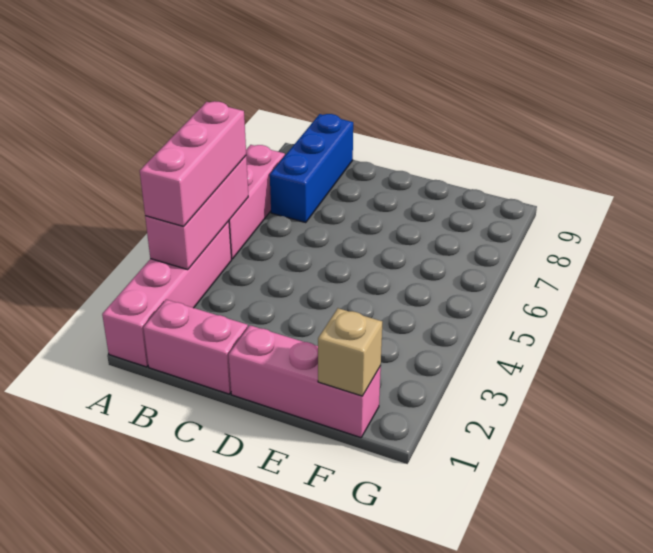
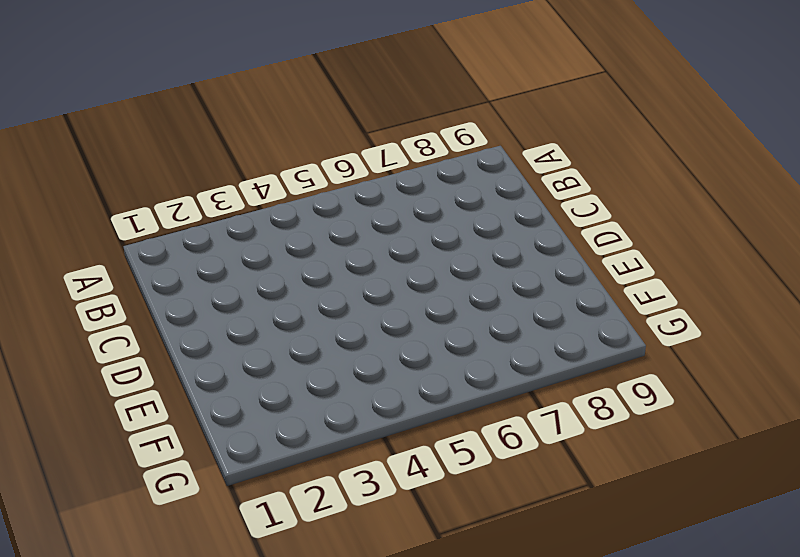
none -> pink 1x4 brick [102,221,232,367]
none -> pink 1x3 brick [229,145,285,259]

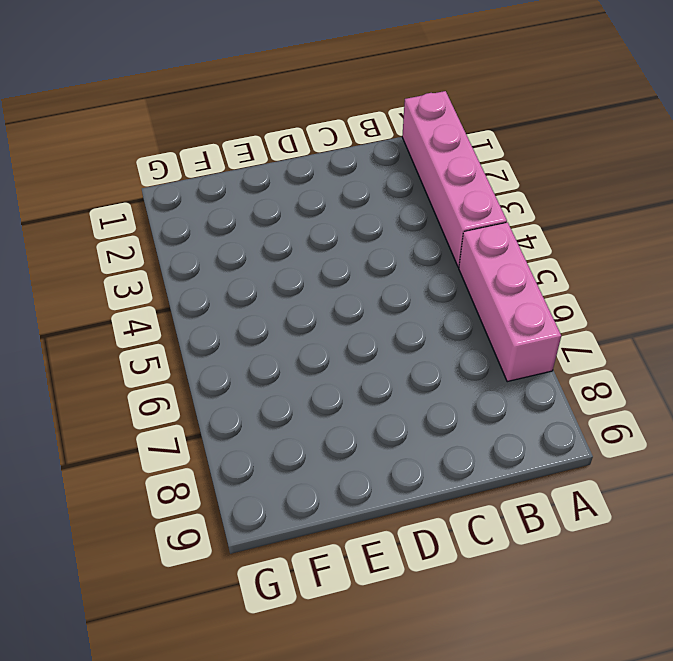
none -> pink 1x2 brick [143,300,248,394]
none -> blue 1x3 brick [270,114,353,223]

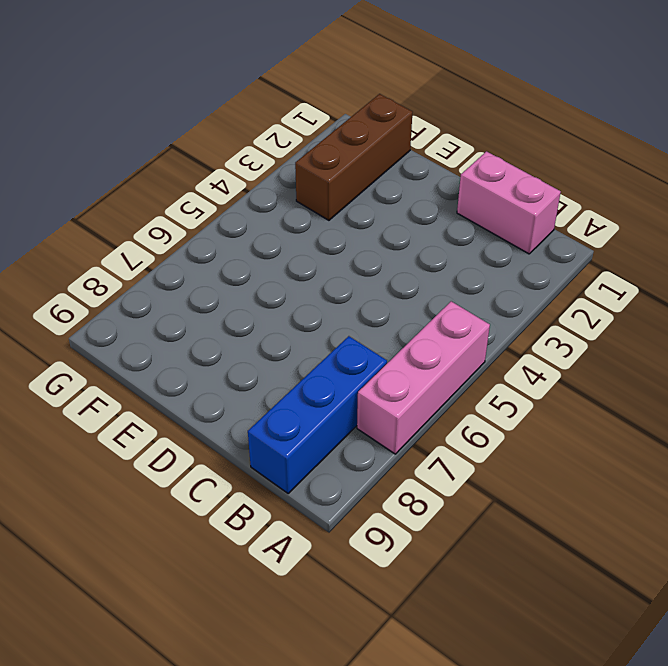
brown 1x3 brick [295,94,412,220] -> pink 1x3 brick [229,325,381,438]
none -> pink 1x4 brick [102,221,232,367]
none -> pink 1x3 brick [145,156,248,270]

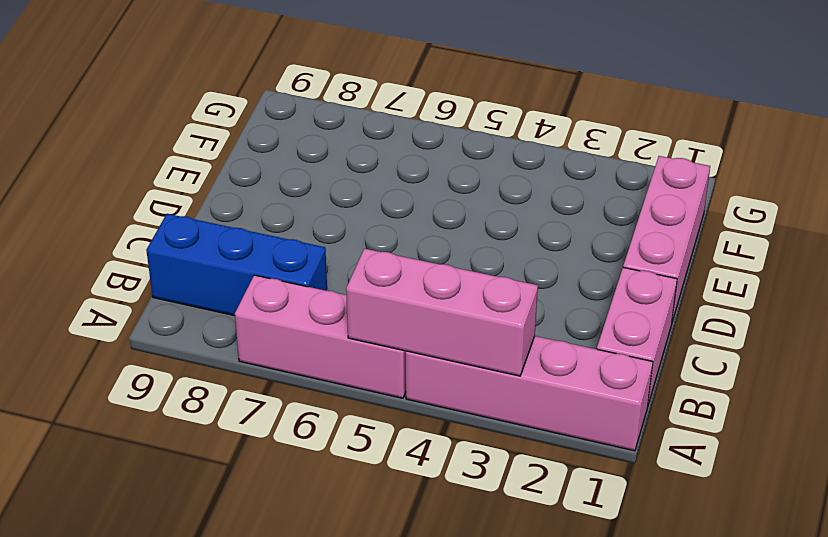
none -> tan 1x1 brick [318,308,382,396]
none -> pink 1x3 brick [140,101,246,226]

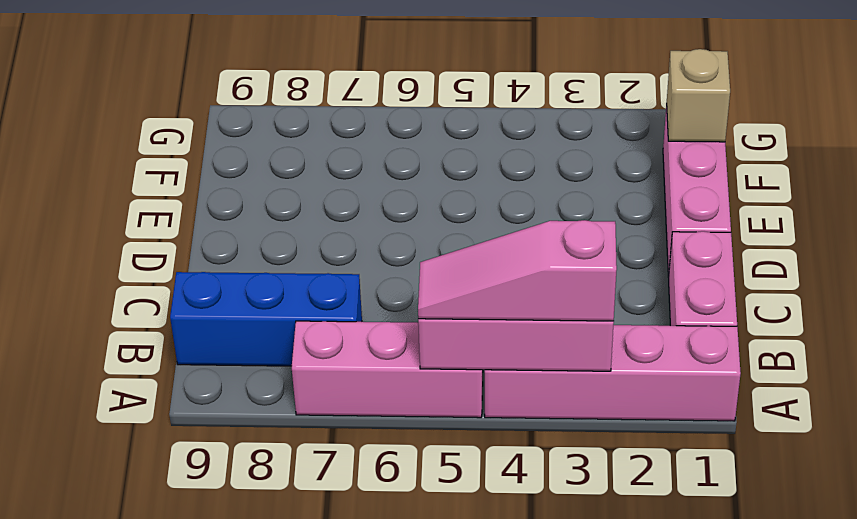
pink 1x3 slope [418,220,617,321] -> pink 1x3 brick [140,101,246,226]

